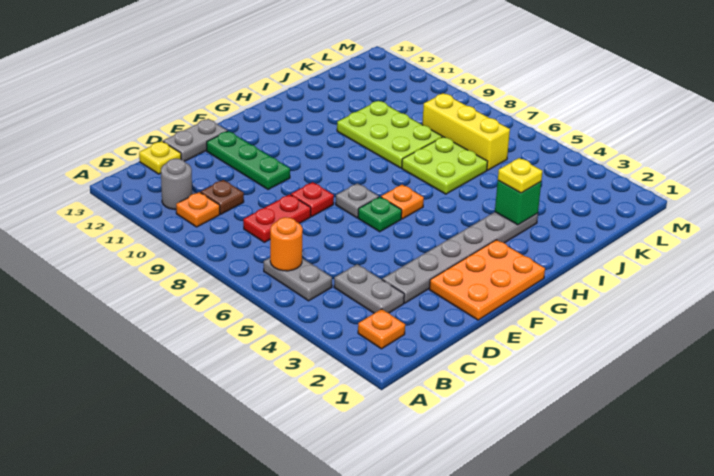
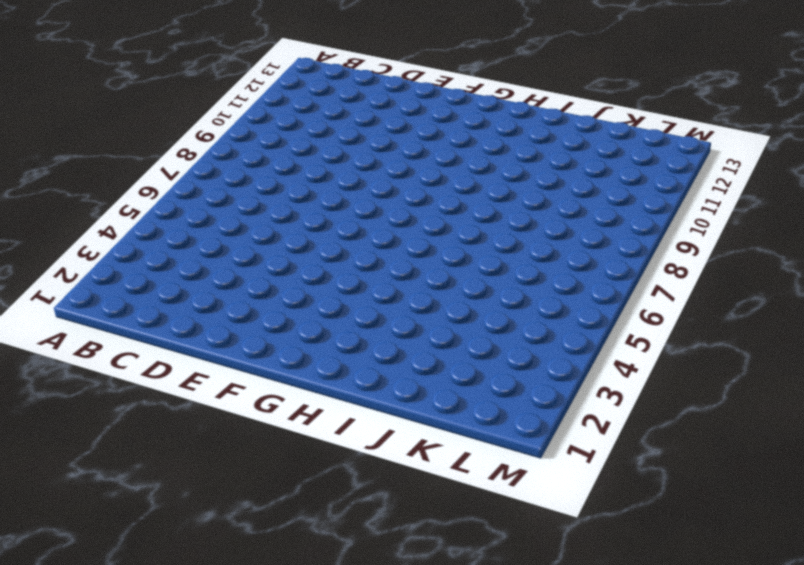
none -> orange 1x1 plate [358,309,405,349]
none -> grey 1x2 plate [264,258,332,301]
none -> orange 1x1 plate [176,192,220,227]

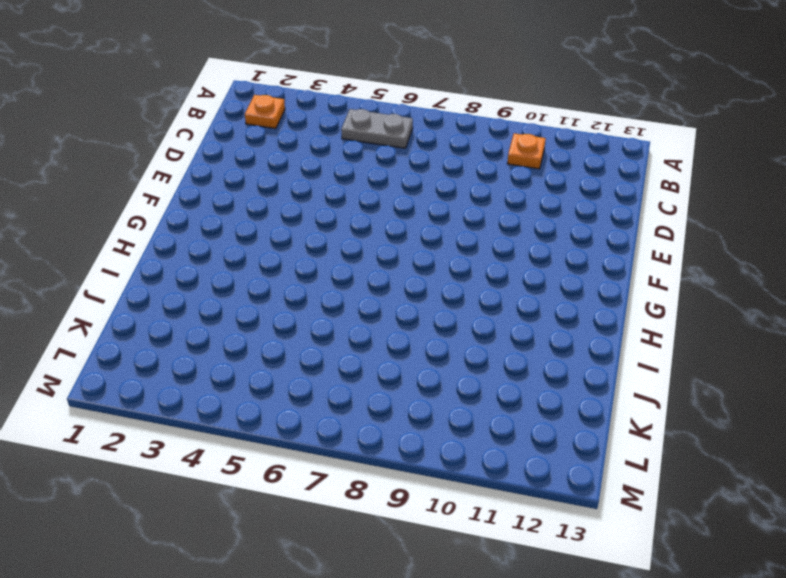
none -> grey 1x1 round brick [161,159,192,210]
none -> grey 1x2 plate [334,264,404,313]
none -> red 1x2 plate [243,194,311,242]

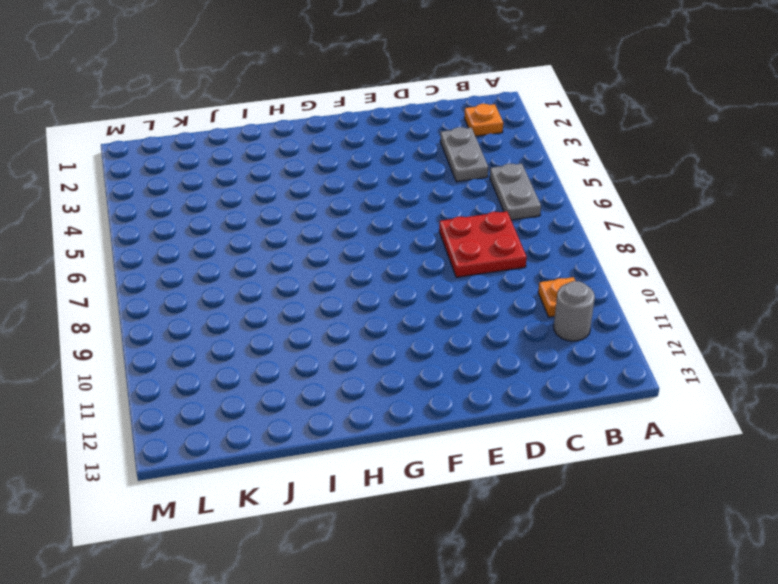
red 2x2 plate [439,211,527,277] -> red 1x2 plate [243,194,311,242]
none -> brown 1x1 plate [201,180,244,214]
none -> yellow 1x1 plate [139,141,181,174]
none -> grey 1x6 plate [382,212,538,303]

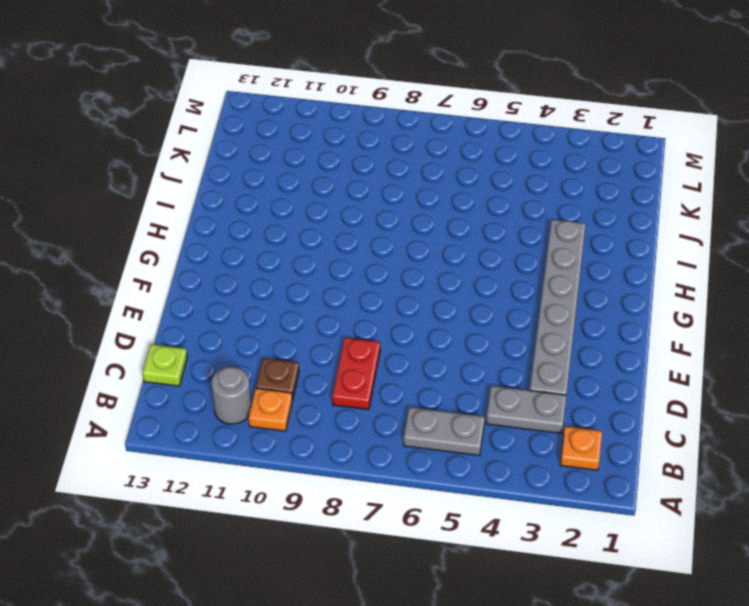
lime 1x1 plate [143,344,187,386] -> yellow 1x1 plate [139,141,181,174]
none -> grey 1x2 plate [163,119,227,161]
none -> orange 2x3 plate [429,240,545,320]
none -> red 1x1 plate [291,182,334,217]

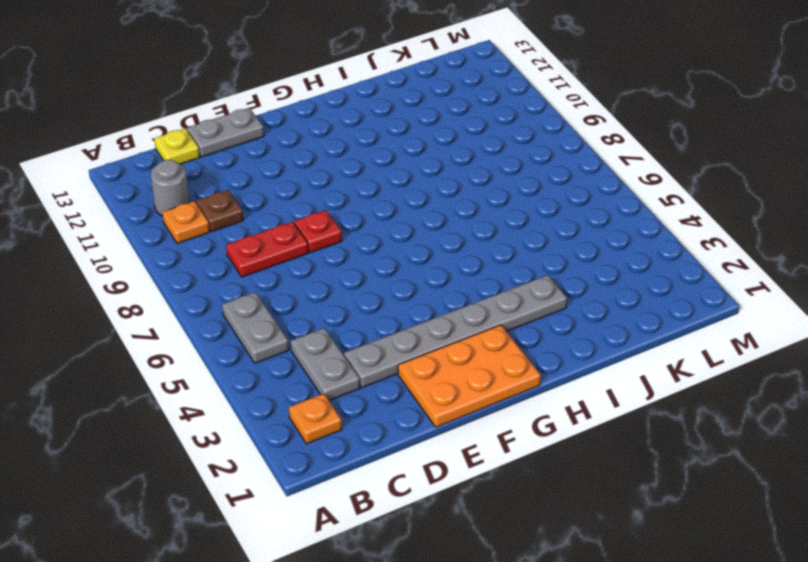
none -> green 1x3 plate [207,131,290,190]
none -> green 1x1 plate [358,197,402,232]
none -> grey 1x1 plate [336,183,379,218]

